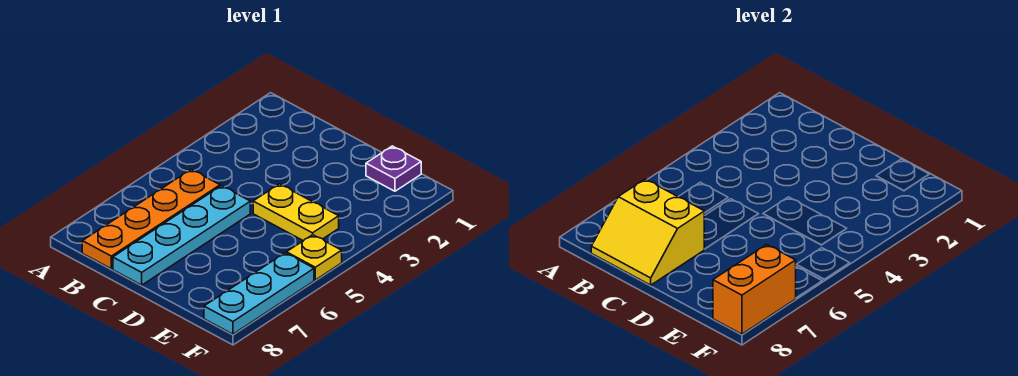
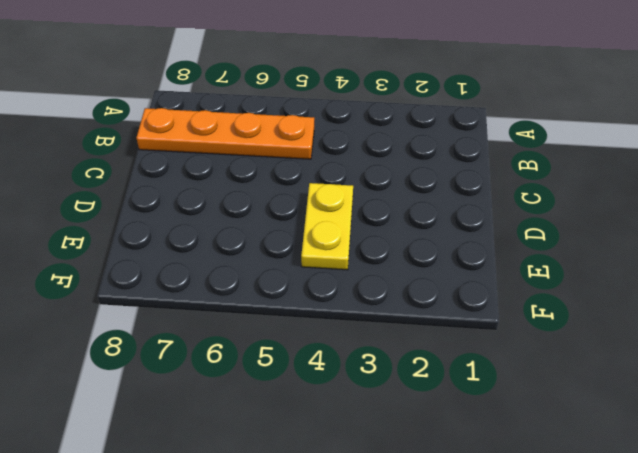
none -> cyan 1x4 plate [113,186,250,285]
none -> purple 1x1 plate [366,146,421,191]

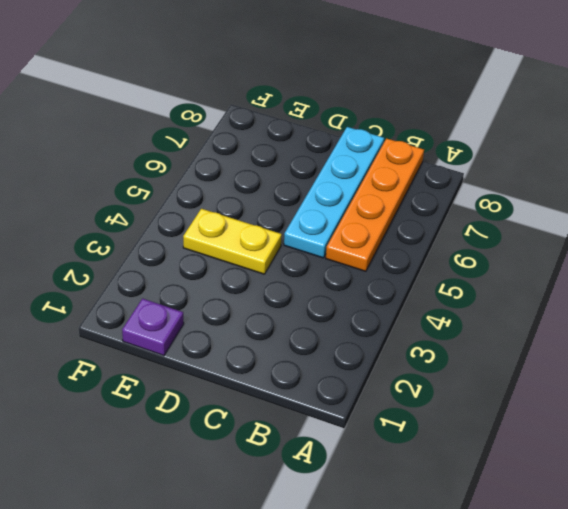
none -> yellow 1x1 plate [287,235,342,280]
none -> cyan 1x3 plate [204,253,314,334]

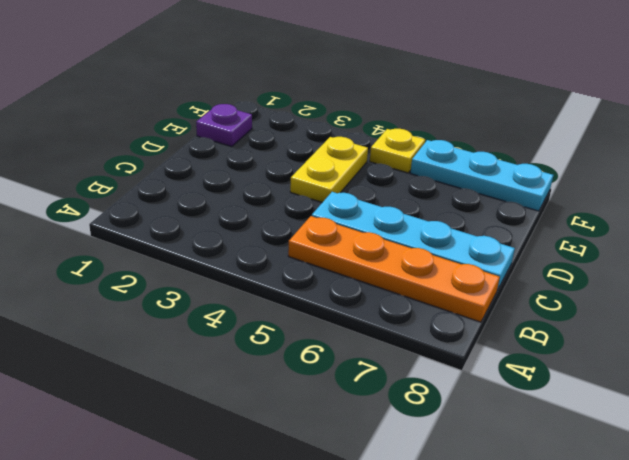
none -> yellow 2x2 slope [591,179,704,285]
none -> orange 1x2 brick [713,245,796,334]

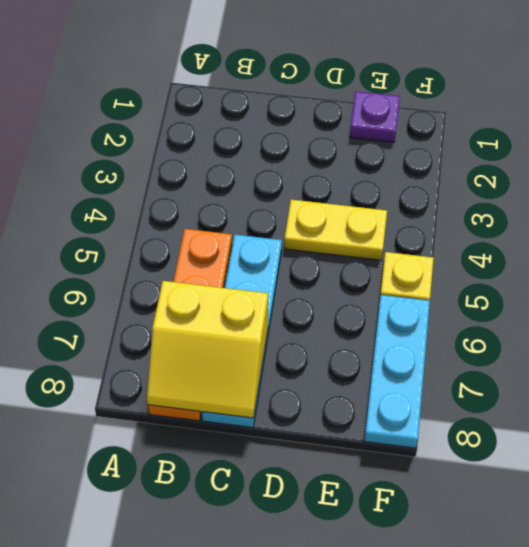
none -> orange 1x2 brick [713,245,796,334]

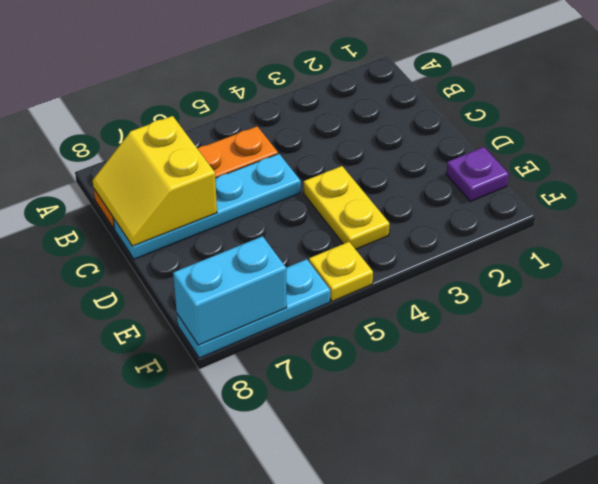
cyan 1x2 brick [173,236,287,345] -> orange 1x2 brick [713,245,796,334]

